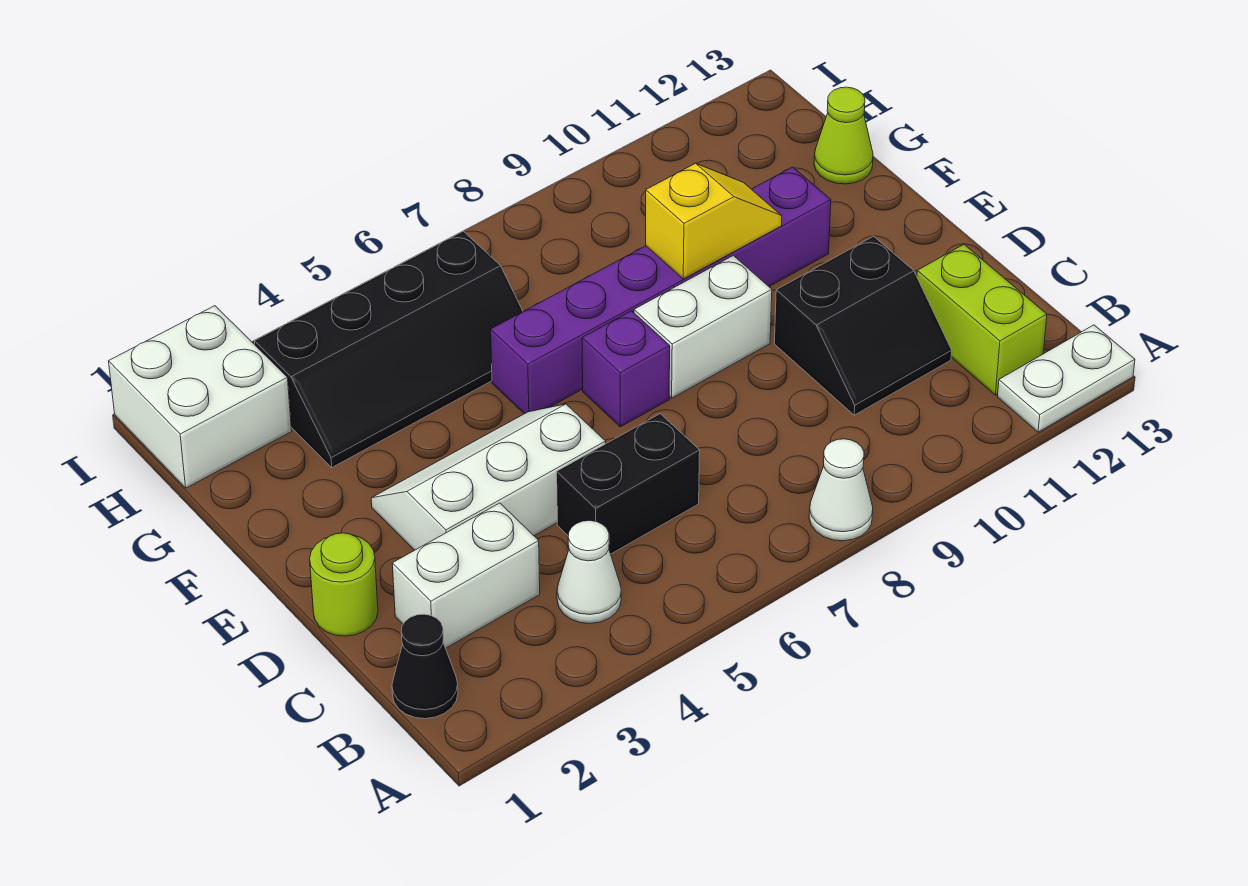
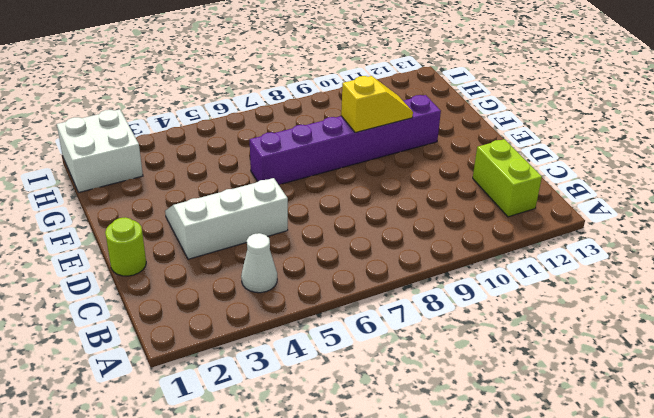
none -> white 1x1 cone [809,439,873,541]
none -> white 1x2 plate [997,325,1135,432]
none -> black 1x1 cone [392,614,458,719]

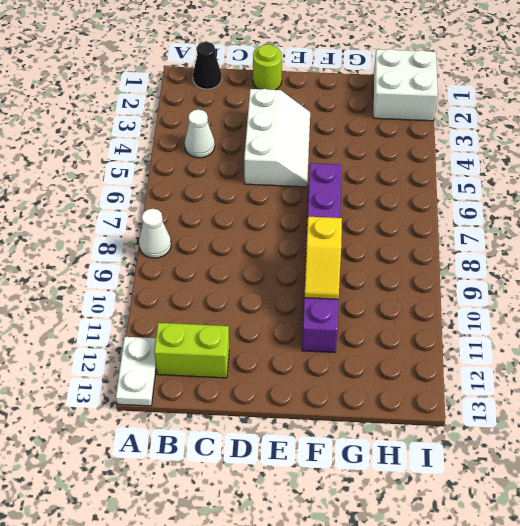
none -> white 1x2 brick [392,503,540,648]
none -> black 1x2 brick [557,414,700,554]
none -> black 2x2 slope [774,236,952,415]

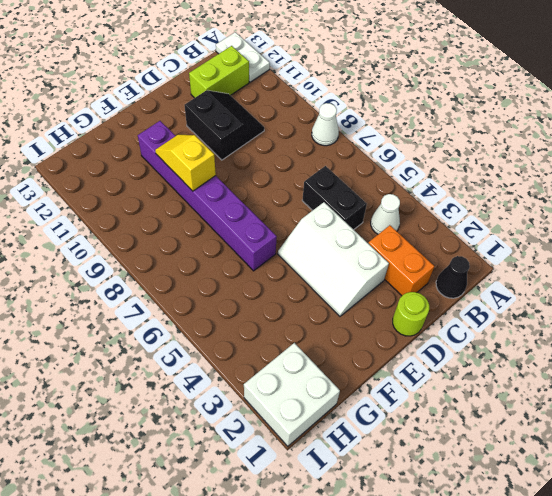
orange 1x2 brick [368,225,434,296] -> white 1x2 brick [392,503,540,648]
none -> purple 1x1 brick [582,311,670,427]
none -> white 1x2 brick [634,255,772,398]
none -> black 2x4 slope [255,231,523,467]

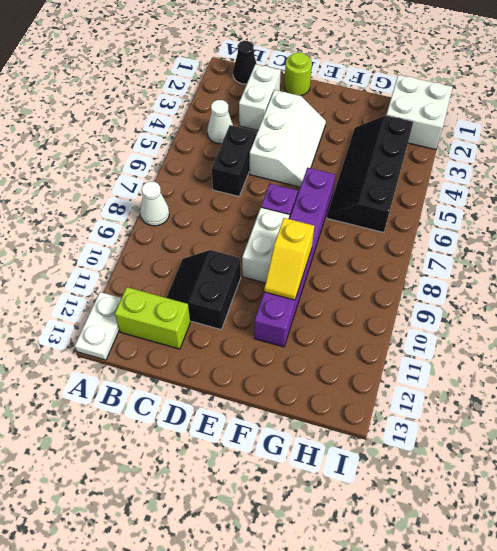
none -> lime 1x1 cone [814,87,873,184]

